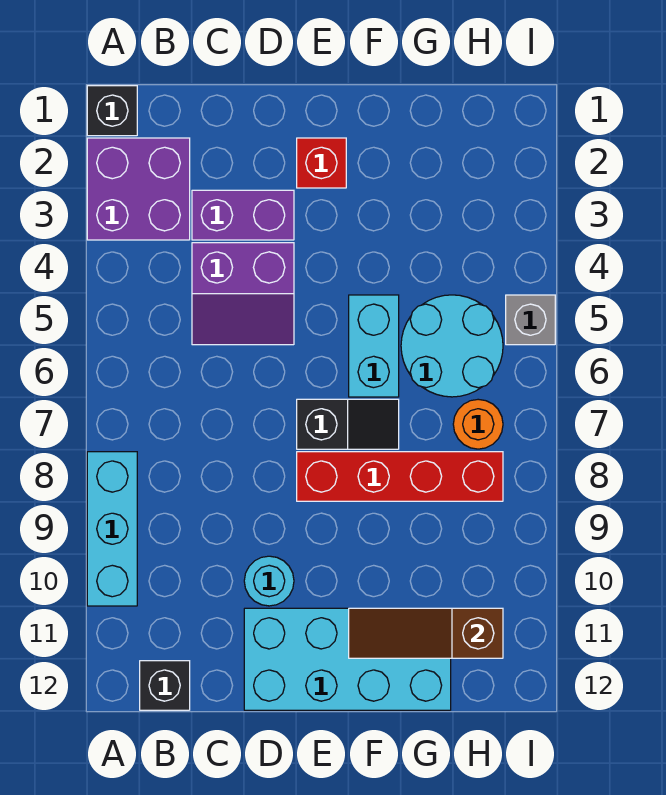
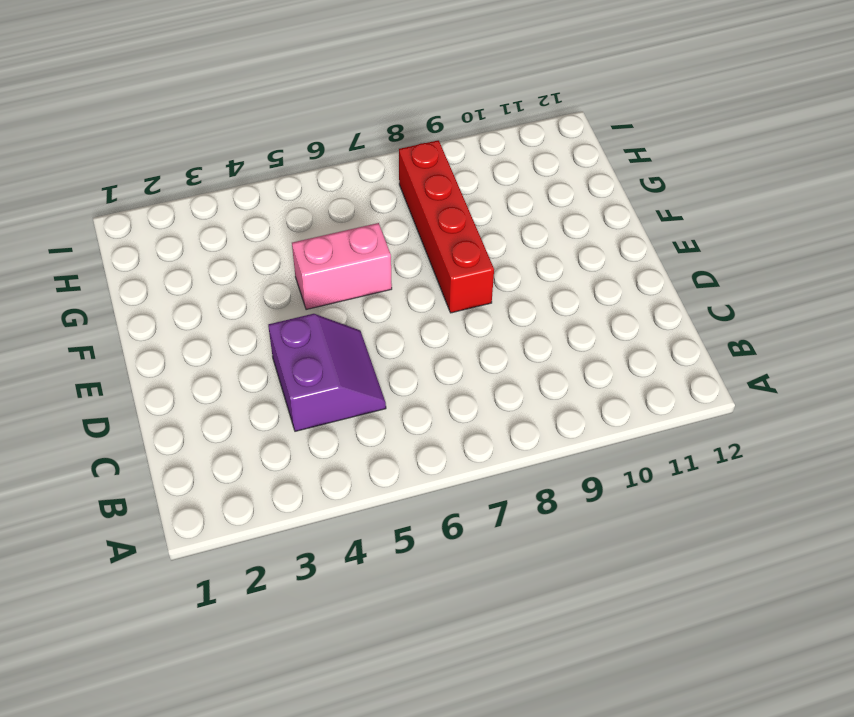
pink 1x2 brick [292,223,392,310] -> cyan 1x2 brick [349,295,399,397]
none -> black 1x1 brick [87,86,137,136]
none -> purple 2x2 brick [87,138,190,240]
none -> cyan 1x3 brick [87,452,137,606]

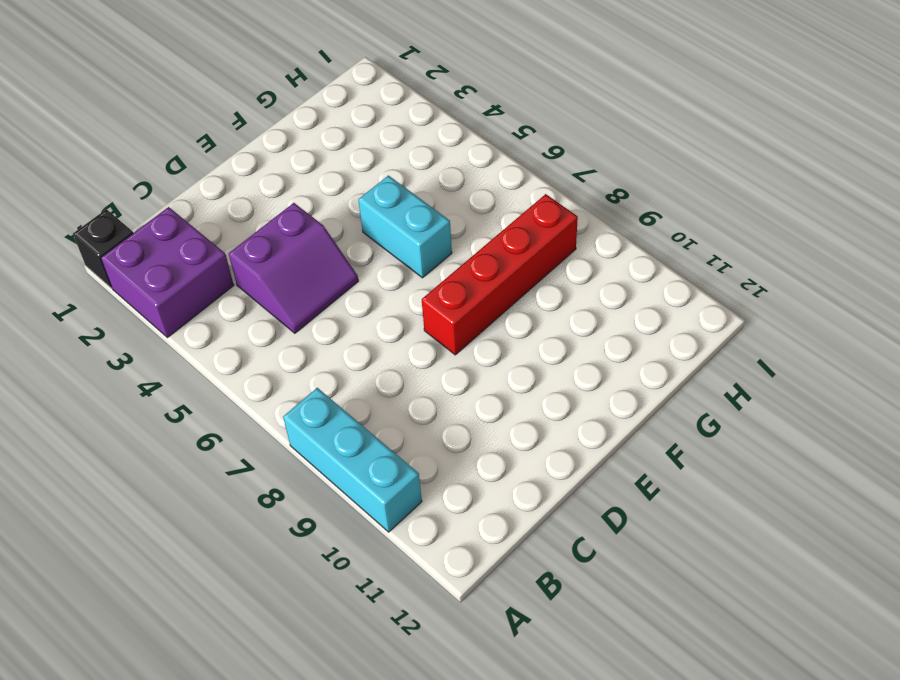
none -> black 1x1 brick [140,661,190,710]
none -> purple 1x2 brick [192,190,294,240]
none -> cyan 1x1 round brick [244,556,294,606]

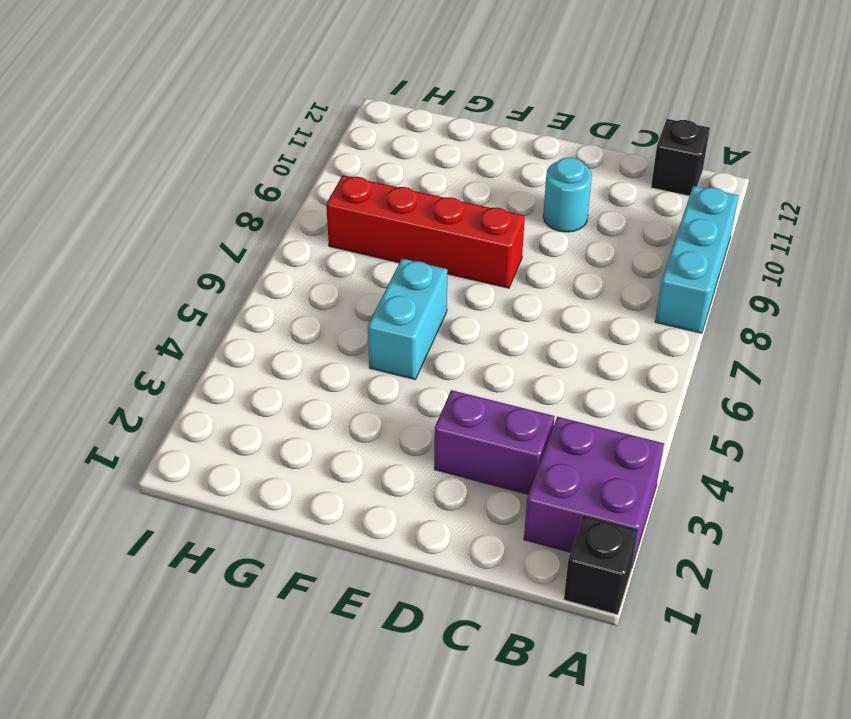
none -> purple 2x2 slope [192,243,294,345]
none -> cyan 2x4 brick [244,608,451,710]
none -> red 1x1 brick [297,138,346,188]

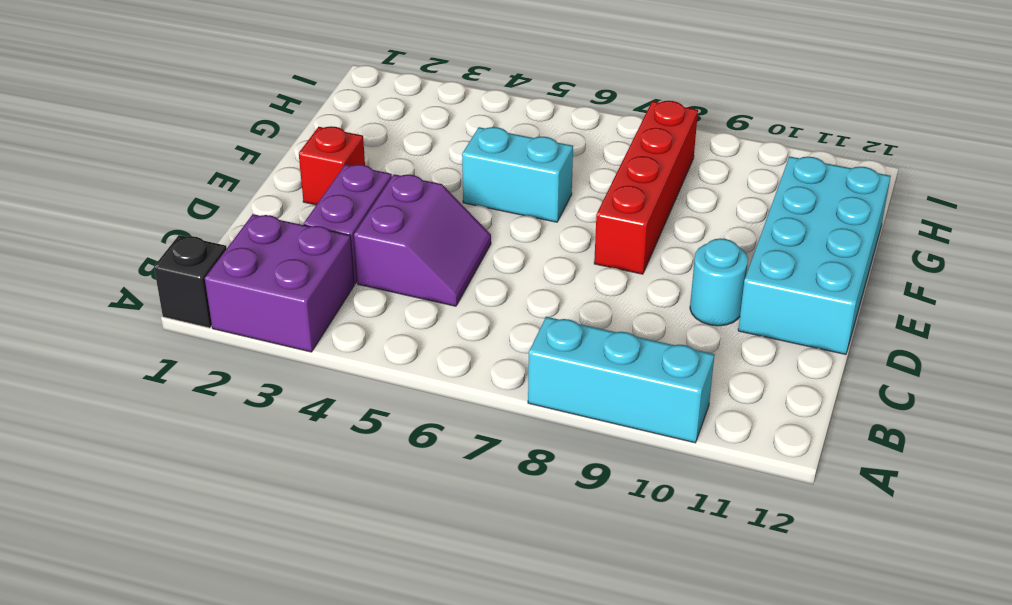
none -> black 1x1 brick [140,661,190,710]
none -> black 1x2 slope [297,399,399,449]
none -> cyan 2x2 round brick [401,295,503,397]

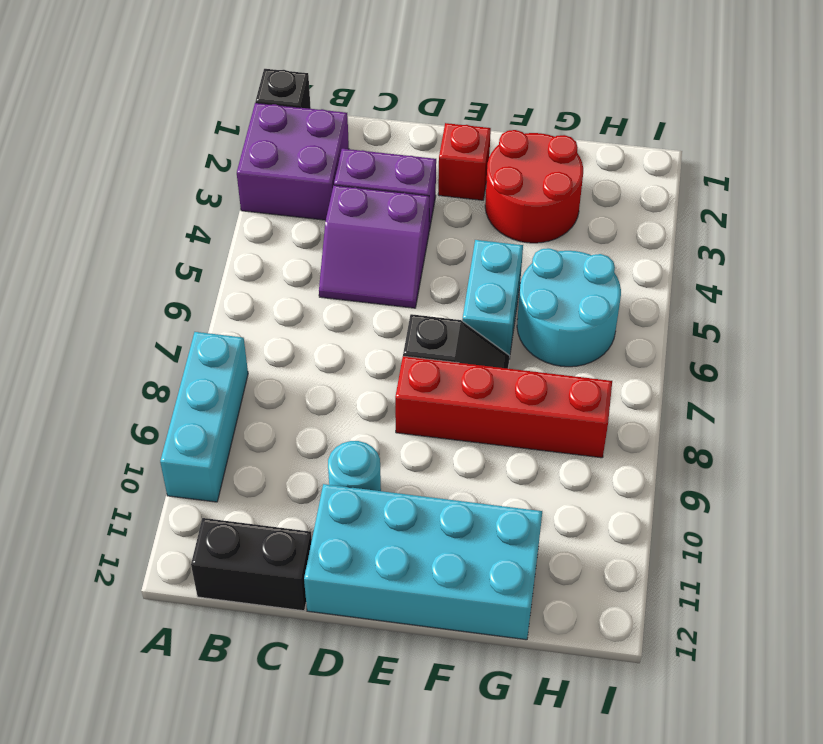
black 1x2 brick [191,518,312,611] -> black 1x1 brick [140,661,190,710]
red 2x2 round brick [485,130,583,243] -> none
none -> orange 1x1 round brick [453,399,503,449]
none -> grey 1x1 brick [506,295,555,345]
none -> brown 1x3 slope [349,608,503,658]

